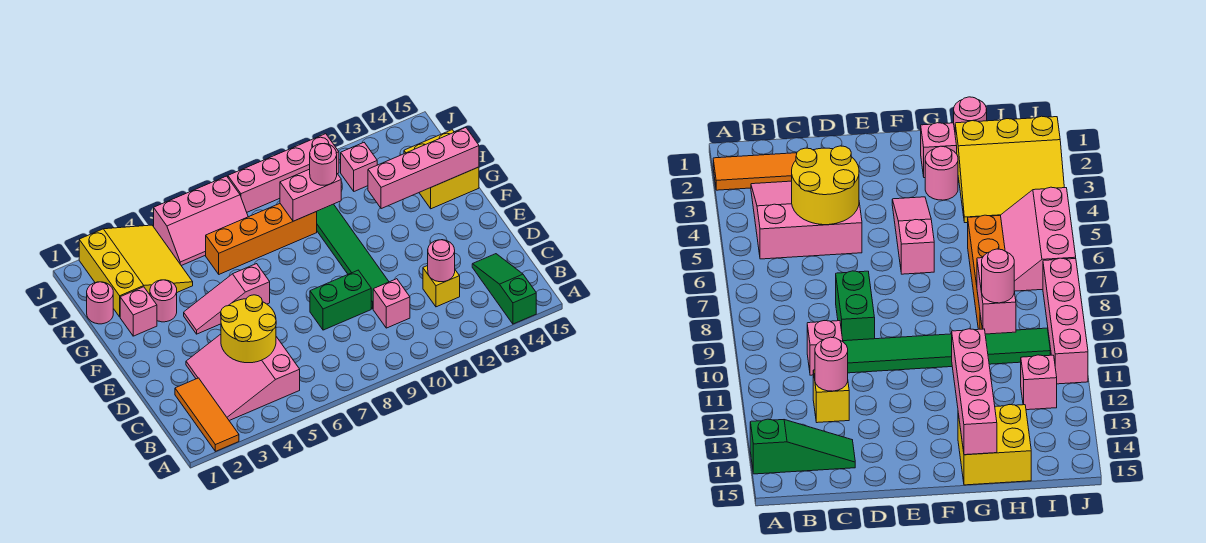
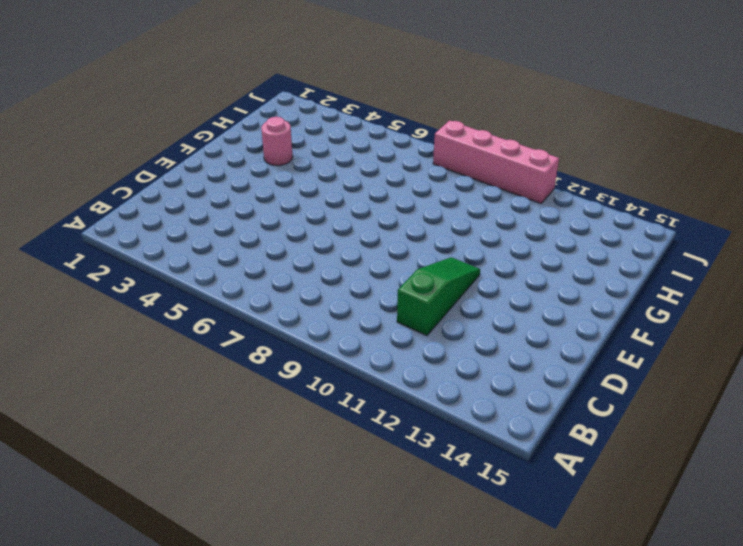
green 1x3 slope [397,257,480,335] -> green 1x3 slope moved to [472,254,536,324]
none -> orange 1x3 tile [175,378,239,451]
none -> pink 3x3 slope [186,334,300,421]
none -> pink 1x1 brick [373,279,410,328]

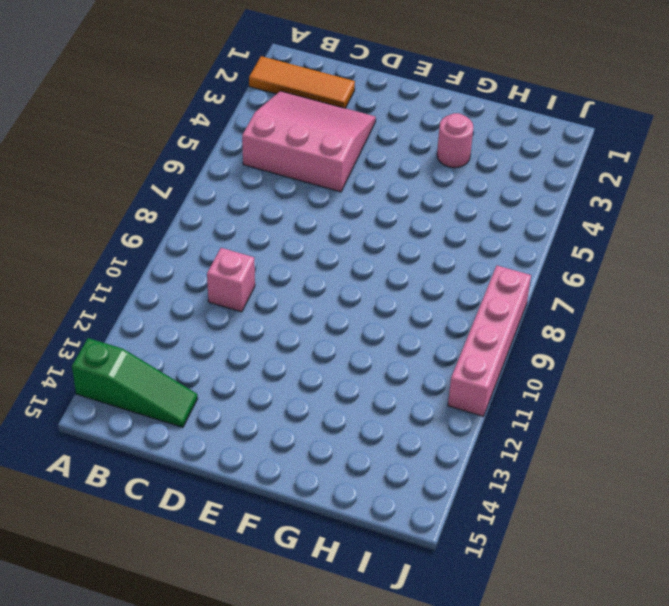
none -> yellow 1x1 brick [423,266,460,307]
none -> green 1x2 brick [310,270,371,330]
none -> green 1x6 tile [317,204,389,309]

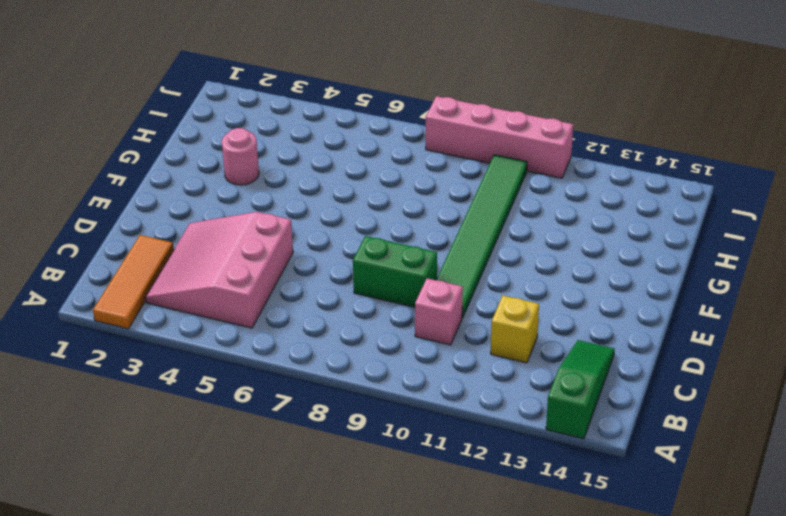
none -> pink 1x3 slope [184,264,270,334]
none -> pink 1x1 brick [120,287,157,336]
none -> yellow 2x2 brick [404,130,479,209]

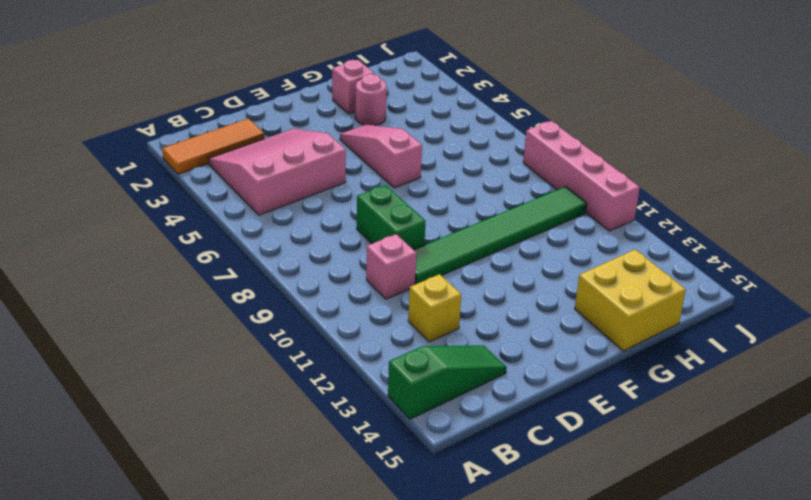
none -> pink 1x1 round brick [87,282,113,324]
none -> yellow 3x3 slope [79,225,193,317]
none -> orange 1x4 brick [206,204,317,274]

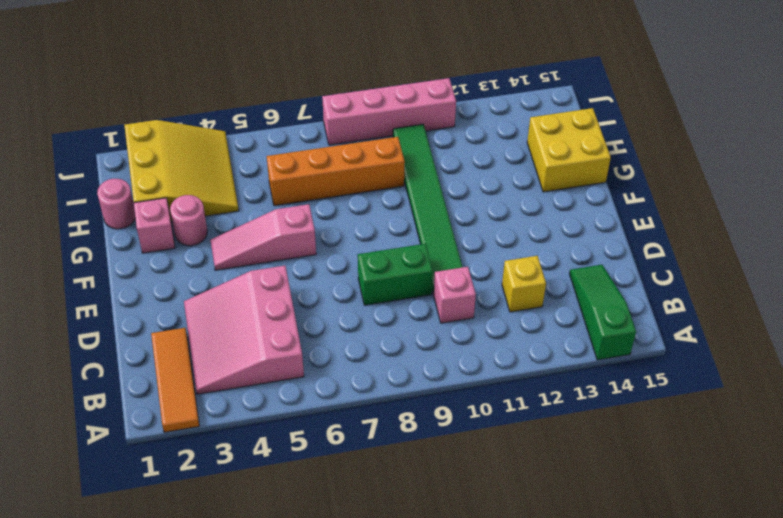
none -> pink 2x3 slope [154,176,248,266]
none -> pink 1x1 brick [341,143,377,191]
none -> yellow 2x2 round brick [221,295,276,363]

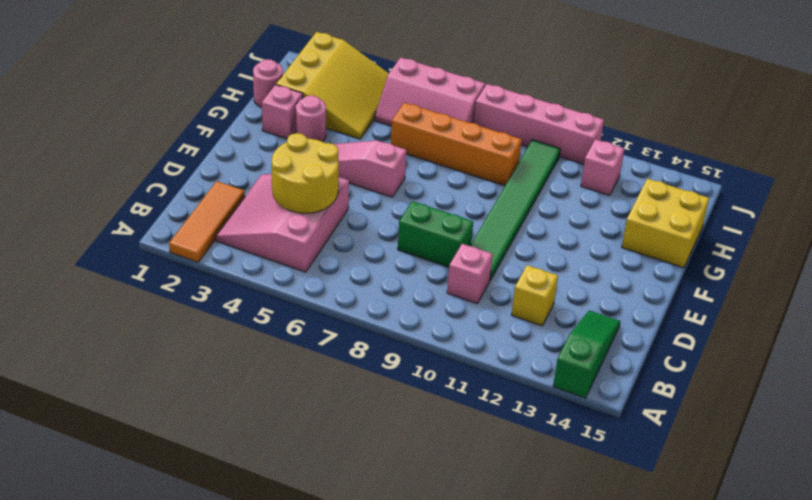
none -> pink 1x1 round brick [428,240,455,282]
none -> pink 1x4 brick [368,128,479,209]
none -> pink 1x2 brick [280,169,341,221]

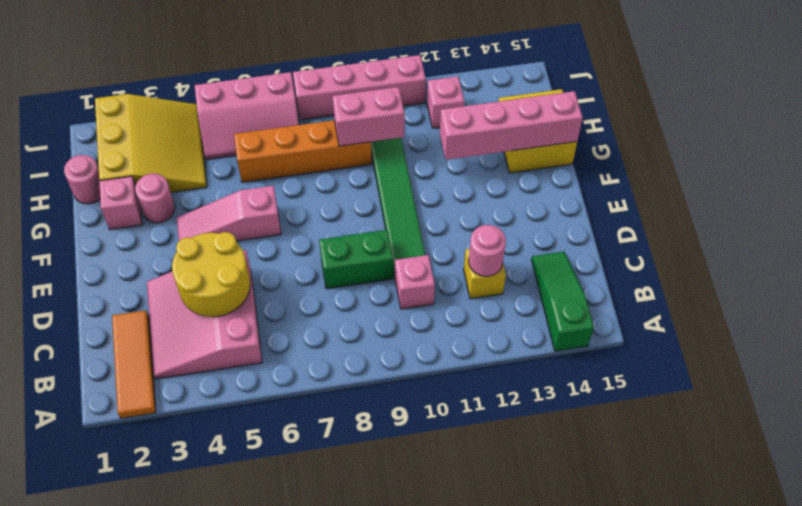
none -> pink 1x1 round brick [310,144,337,185]

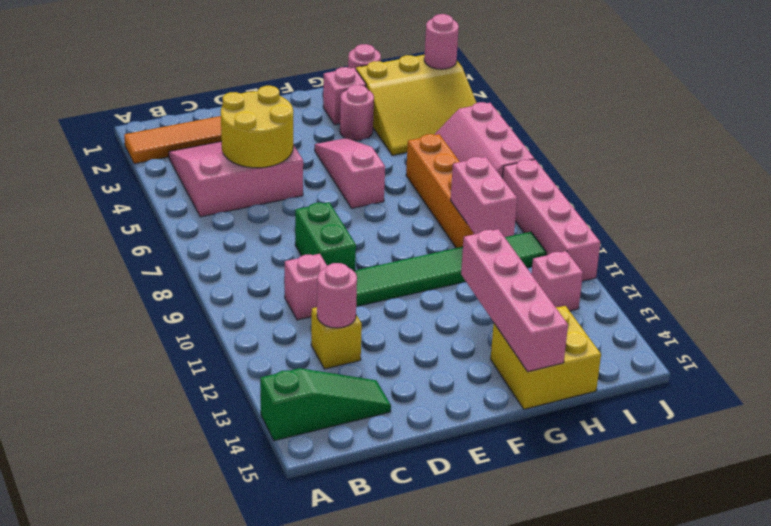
pink 1x1 round brick [424,14,459,69] -> pink 1x1 round brick moved to [310,144,337,185]

